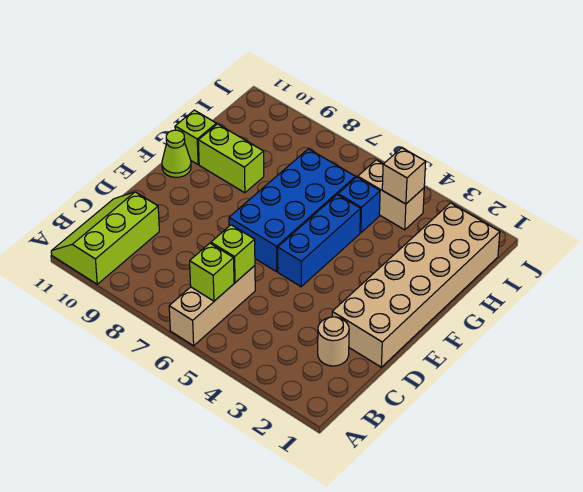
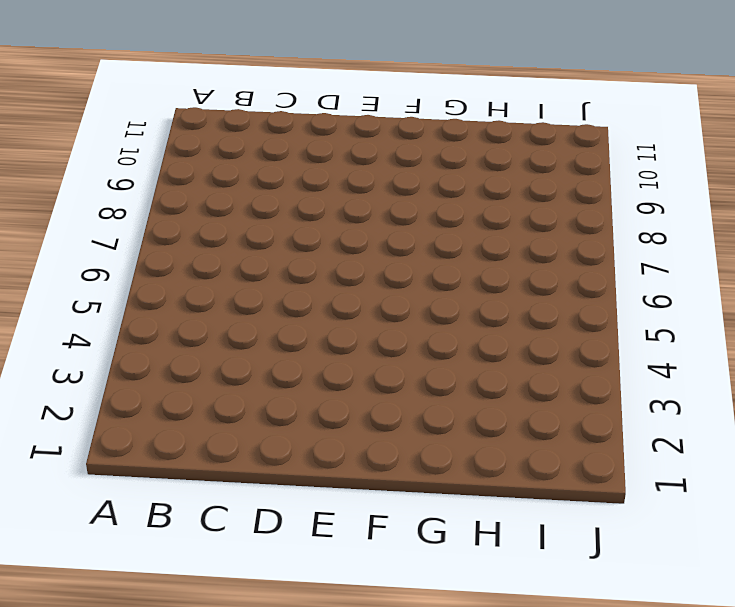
none -> tan 1x3 brick [169,266,255,346]
none -> lime 2x3 slope [51,192,159,284]
none -> tan 1x1 round brick [318,317,349,366]

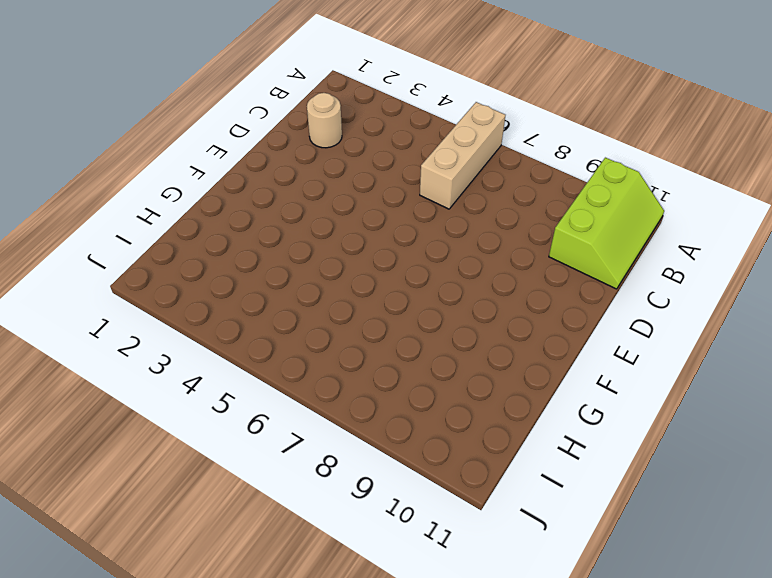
none -> tan 2x6 brick [332,203,500,367]
none -> blue 1x3 brick [278,195,361,287]
none -> blue 2x4 brick [229,149,356,272]

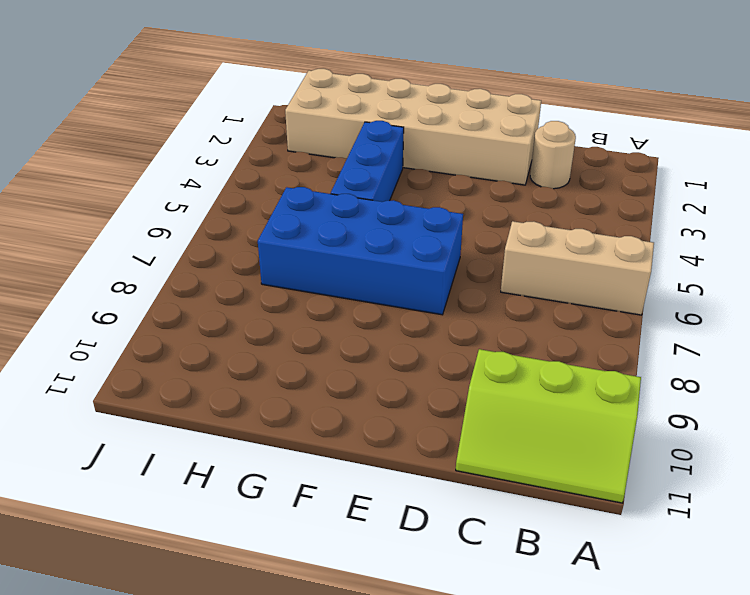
blue 1x3 brick [331,121,404,202] -> blue 1x3 brick turned to [278,195,361,287]
none -> lime 1x1 cone [162,130,191,177]
none -> lime 1x2 brick [198,124,264,193]
none -> lime 1x1 brick [175,110,216,165]

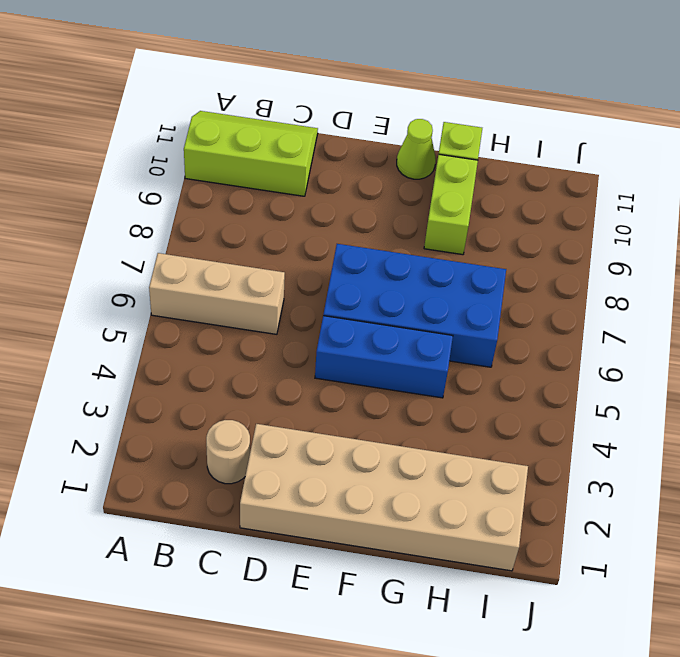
none -> blue 1x1 brick [338,177,380,233]
none -> tan 1x2 brick [358,160,424,230]
none -> lime 1x1 brick [190,243,234,301]

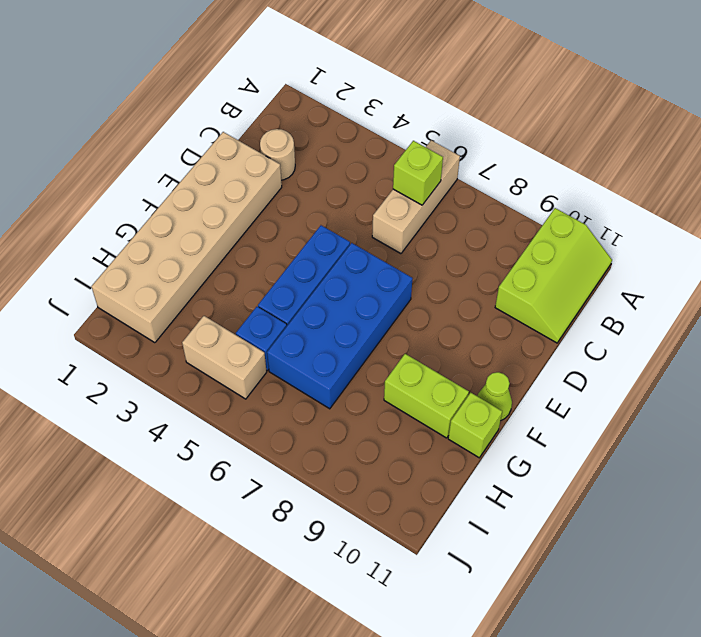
none -> lime 1x1 brick [211,225,255,282]
none -> tan 1x1 brick [382,148,426,204]

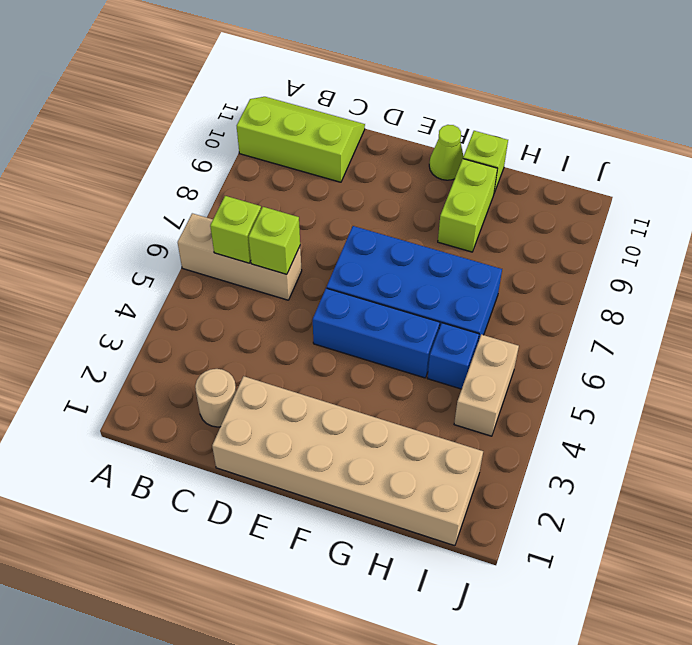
none -> tan 1x1 brick [382,148,426,204]

